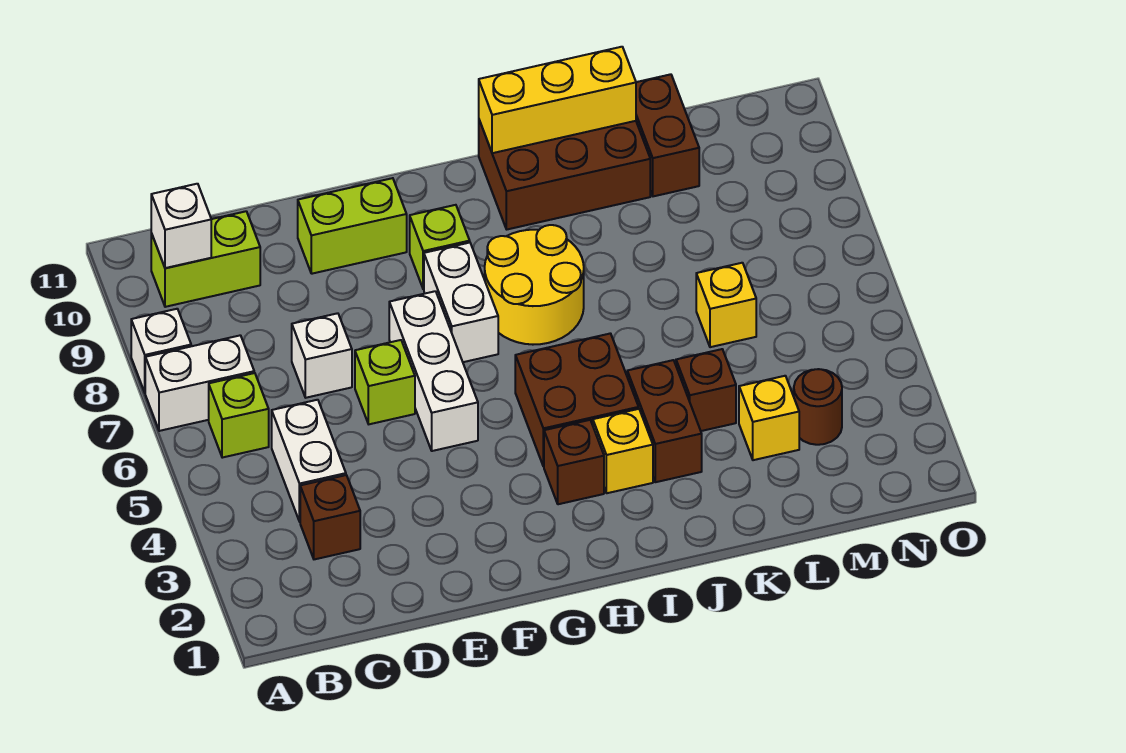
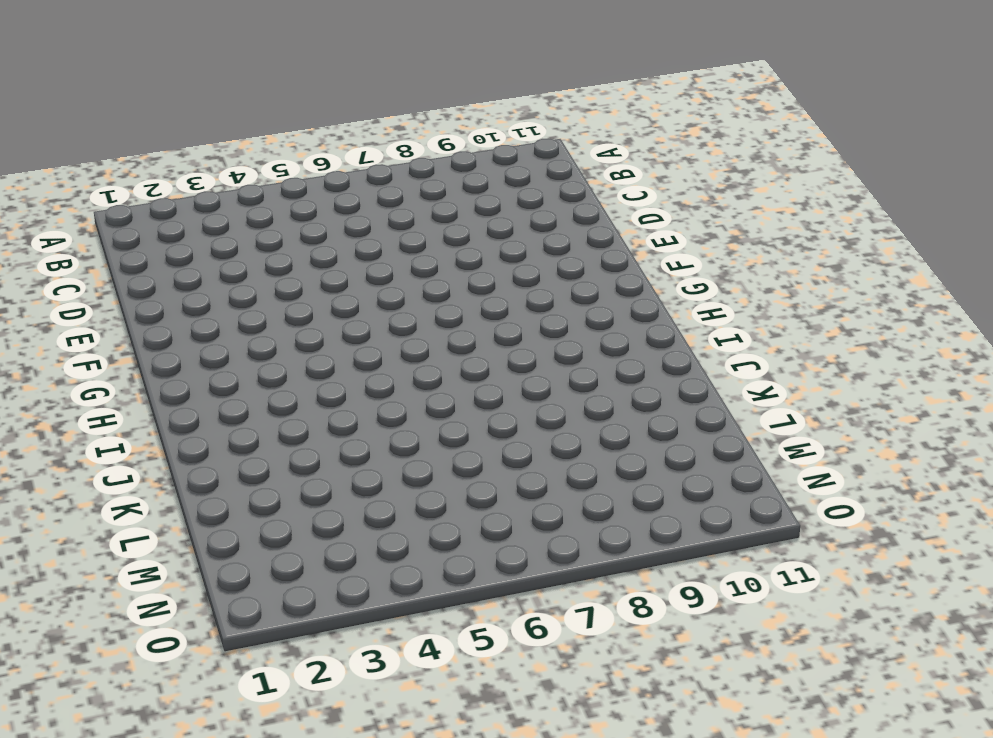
none -> white 1x2 brick [145,335,254,431]
none -> white 1x1 brick [131,309,191,392]
none -> lime 1x1 brick [209,373,269,458]

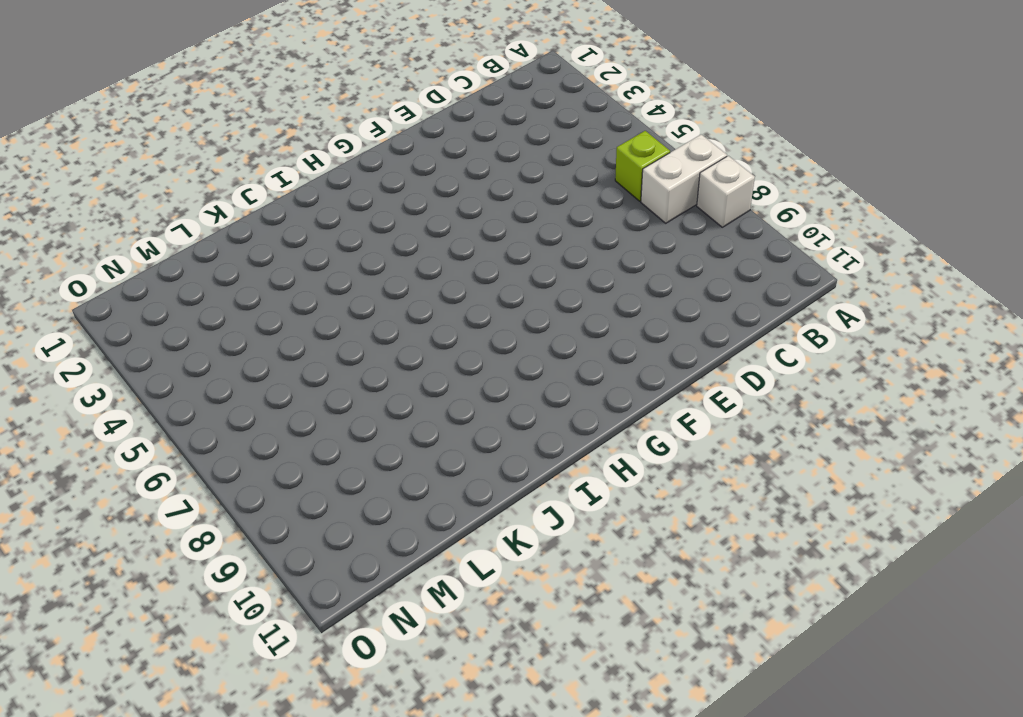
none -> lime 1x2 brick [151,211,260,307]
none -> brown 1x1 brick [300,475,360,559]
none -> white 1x2 brick [272,400,346,522]

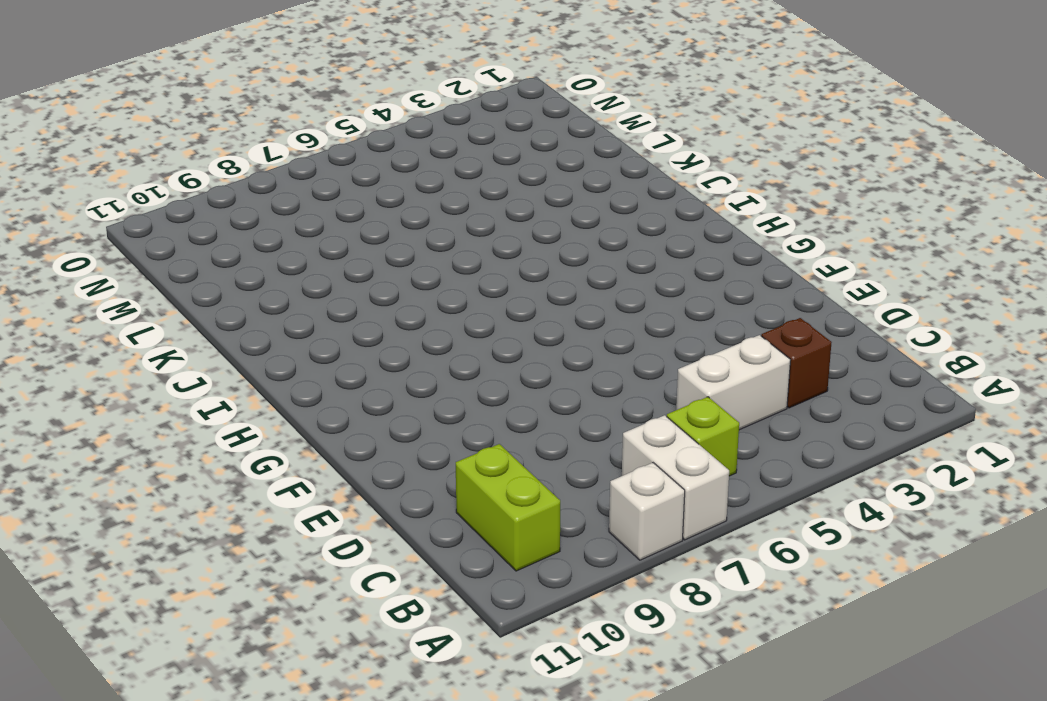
none -> white 1x1 brick [292,313,352,398]
none -> lime 1x1 brick [355,340,415,424]
none -> lime 1x2 brick [298,178,407,274]

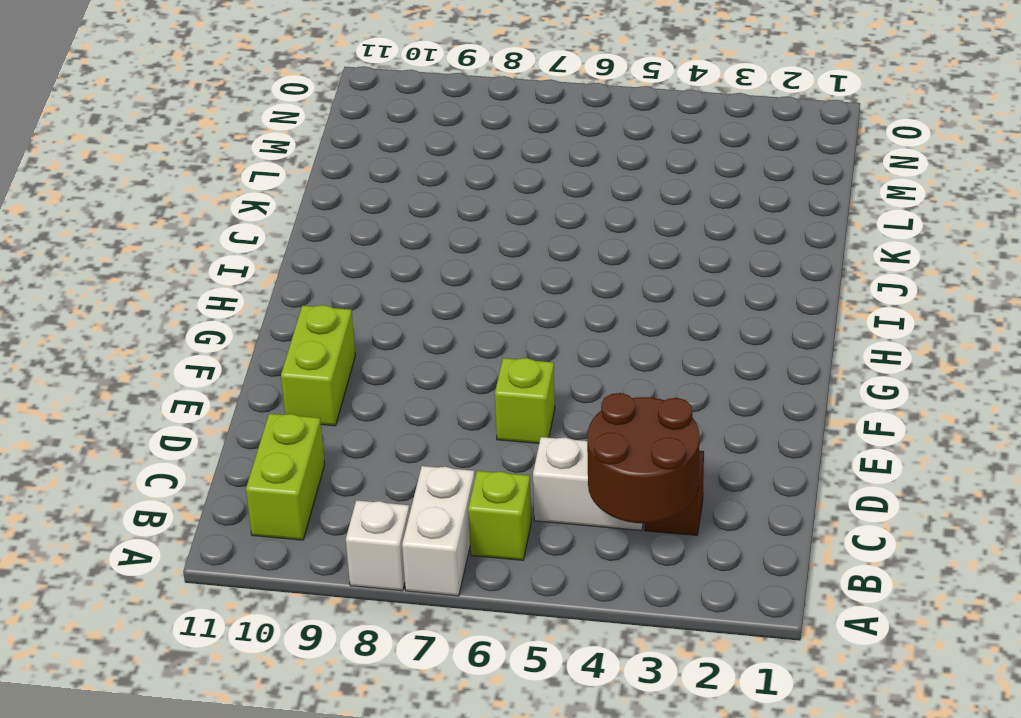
brown 2x2 round brick [587,393,699,523] -> none
none -> white 1x1 brick [292,313,352,398]
none -> white 1x3 brick [389,291,478,451]
none -> white 1x2 brick [424,243,498,362]

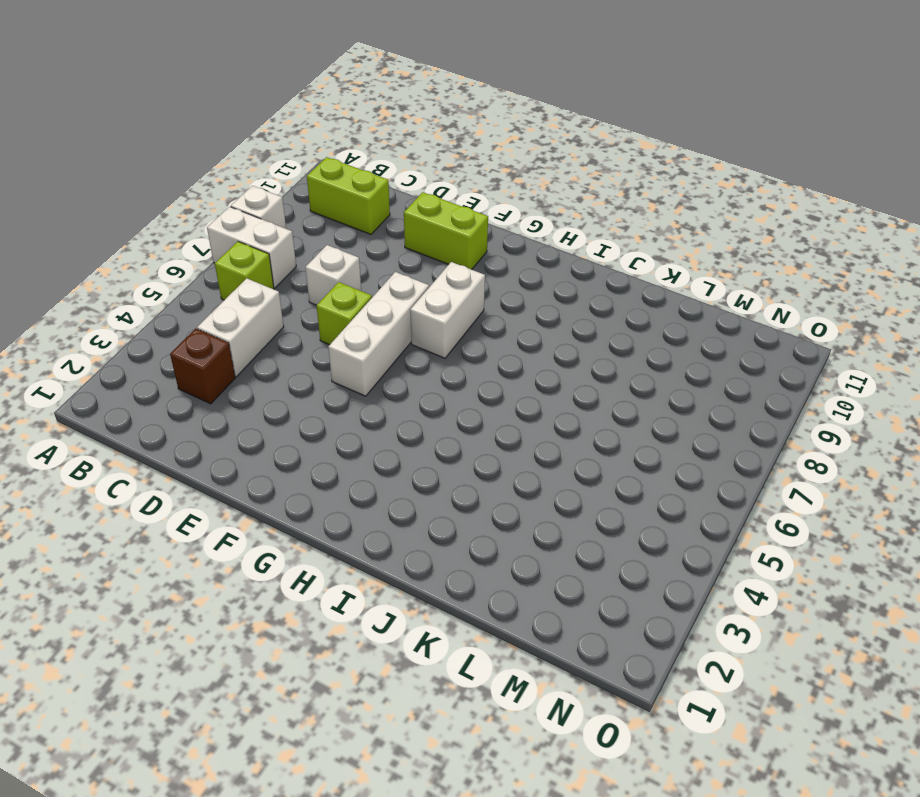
none -> lime 1x1 brick [410,205,470,289]
none -> brown 1x1 brick [544,420,604,504]
none -> brown 2x2 brick [515,333,639,467]

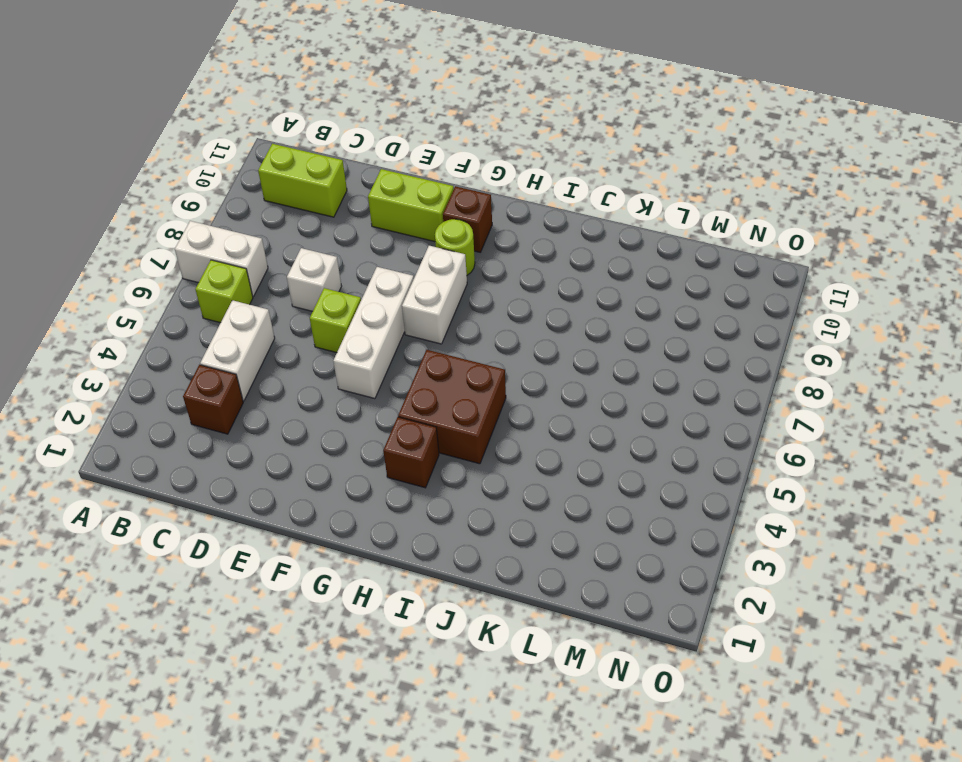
lime 1x1 round brick [435,219,475,275] -> lime 1x1 brick [410,205,470,289]
brown 1x1 brick [443,186,492,252] -> brown 1x1 brick moved to [676,349,736,431]
none -> white 1x1 brick [131,309,191,392]
none -> yellow 2x2 round brick [485,225,584,345]
none -> yellow 1x1 brick [593,409,653,493]

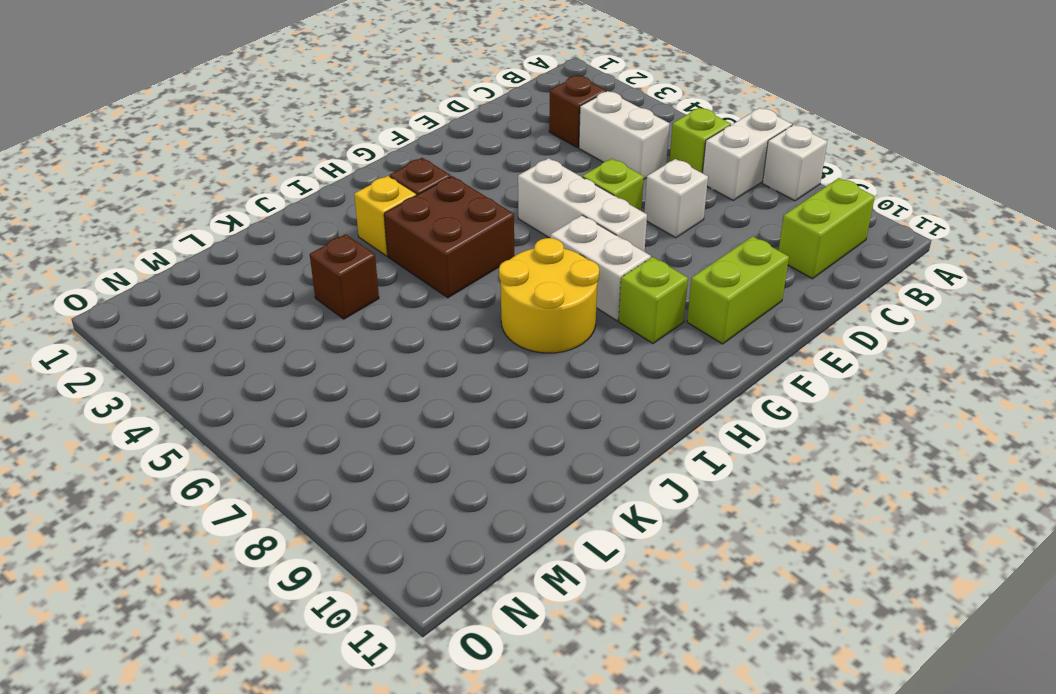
none -> brown 2x3 brick [479,120,650,229]
none -> brown 1x2 brick [627,360,702,482]
none -> yellow 1x1 brick [739,376,799,460]

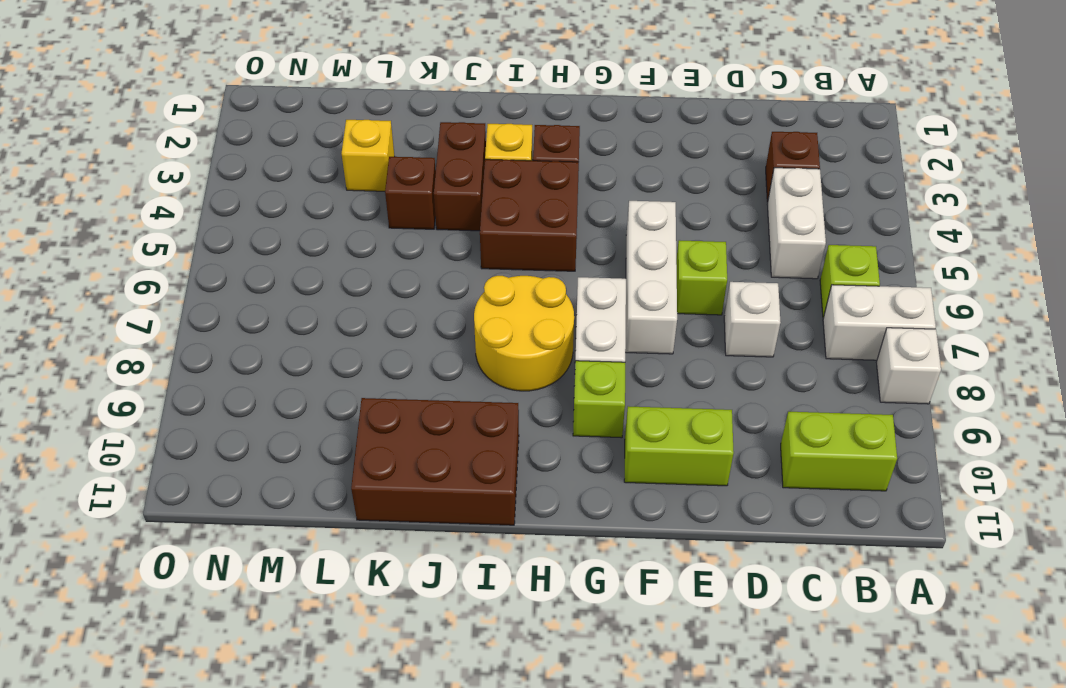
none -> yellow 1x1 brick [696,263,756,347]
none -> brown 1x2 brick [636,74,699,196]
none -> brown 1x1 round brick [794,369,842,445]

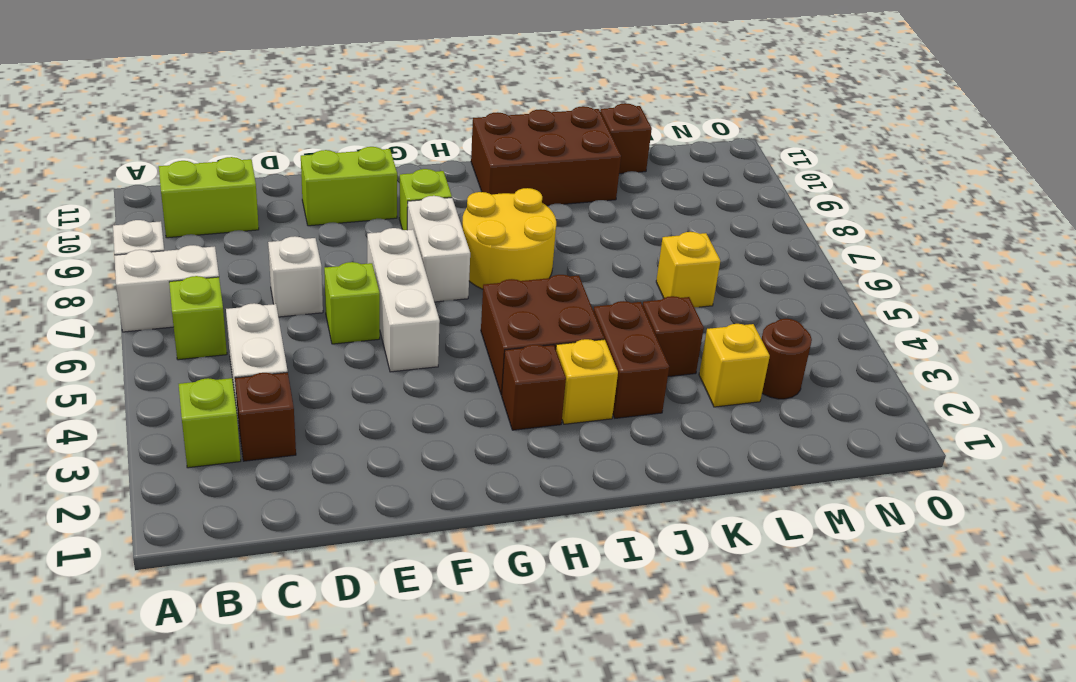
lime 1x1 brick [179,378,241,468] -> none
brown 1x1 brick [600,103,652,174] -> brown 1x2 brick [636,74,699,196]
none -> white 1x1 brick [151,184,211,268]
none -> yellow 1x3 brick [479,47,636,153]

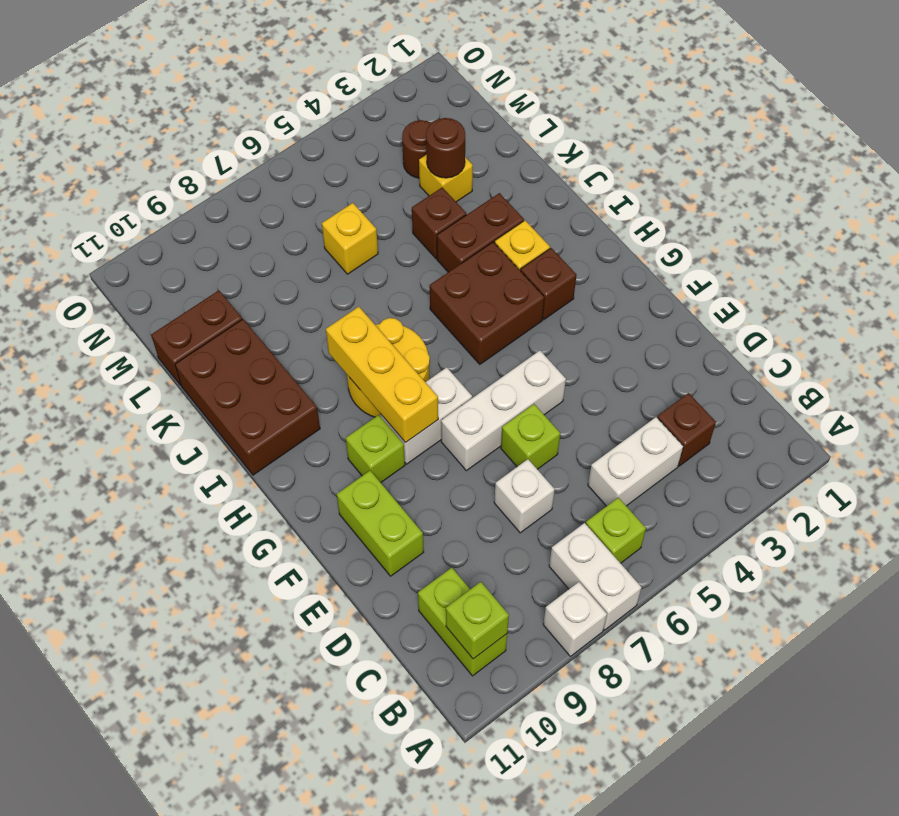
lime 1x1 brick [446,582,509,659] -> white 1x1 brick [151,184,211,268]
yellow 1x3 brick [326,307,438,443] -> yellow 1x3 brick moved to [479,47,636,153]
brown 1x1 round brick [426,118,465,178] -> none

